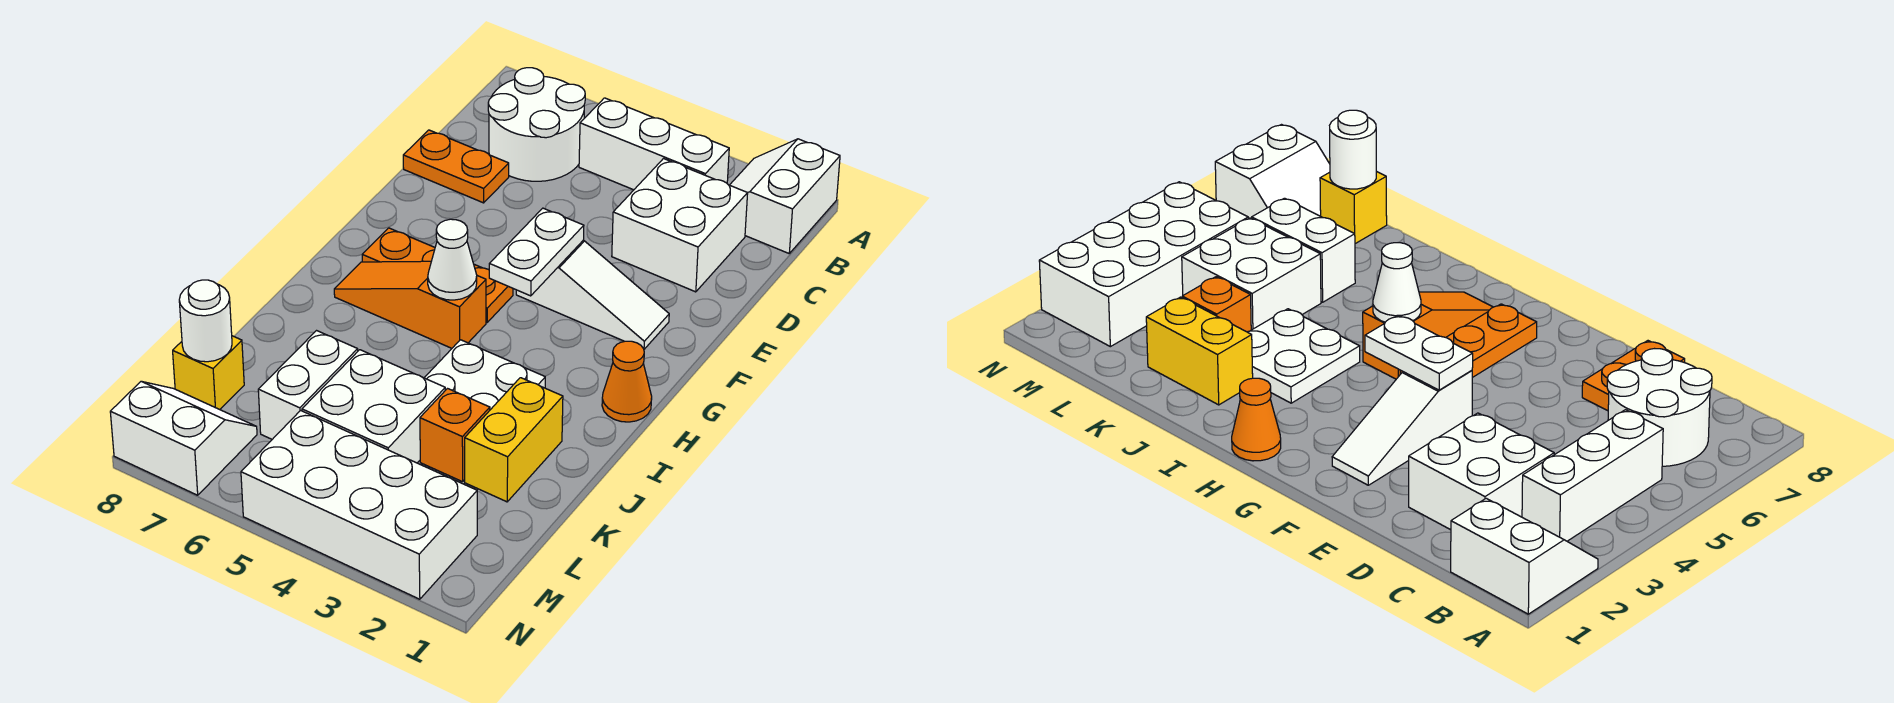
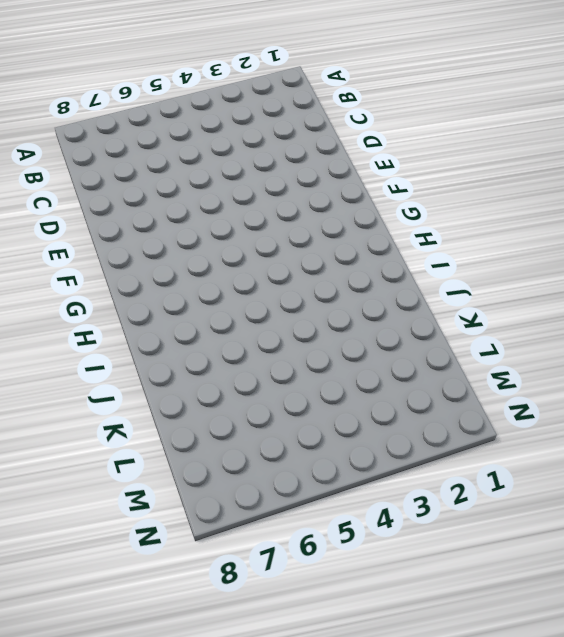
none -> white 2x2 slope [730,139,840,253]
none -> white 1x3 brick [579,98,729,190]
none -> white 2x2 round brick [488,68,585,181]

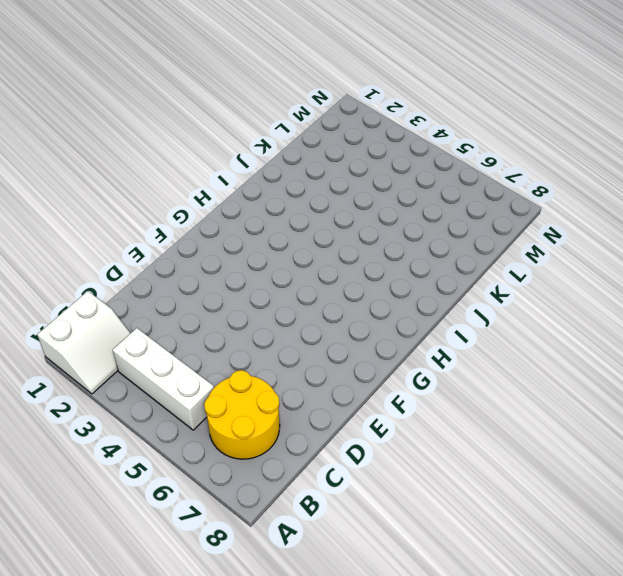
yellow 2x2 round brick [204,370,280,459] -> white 2x2 round brick [488,68,585,181]
none -> white 2x2 brick [612,159,748,292]
none -> orange 1x2 plate [403,130,509,203]
none -> white 1x3 slope [516,241,669,349]

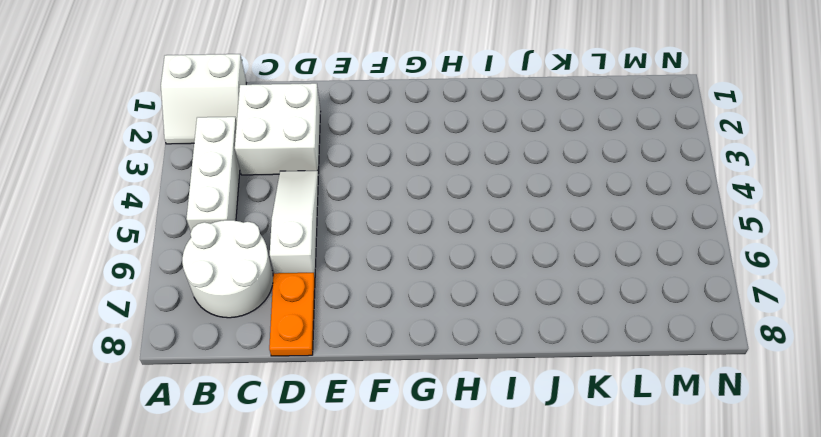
white 1x3 slope [270,171,318,277] -> white 1x3 slope moved to [516,241,669,349]
none -> orange 1x3 plate [362,228,513,323]
none -> orange 1x1 cone [602,341,652,422]
none -> orange 1x3 slope [334,261,486,348]

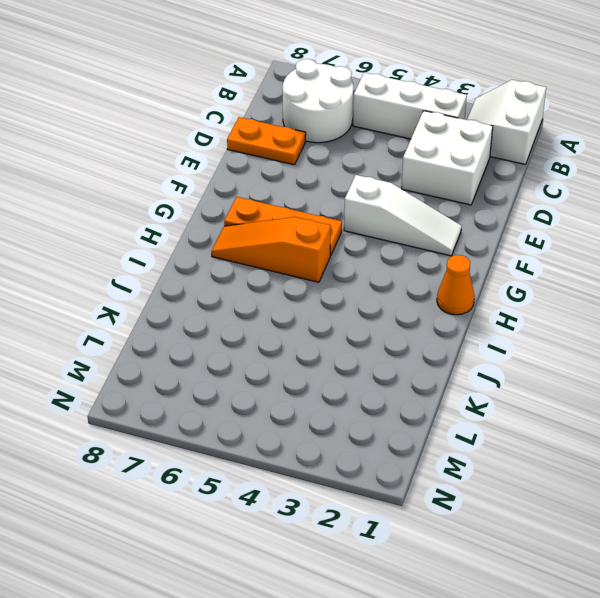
none -> white 2x2 plate [424,340,545,410]
none -> yellow 1x2 brick [465,378,563,502]
none -> orange 1x1 brick [420,389,490,482]

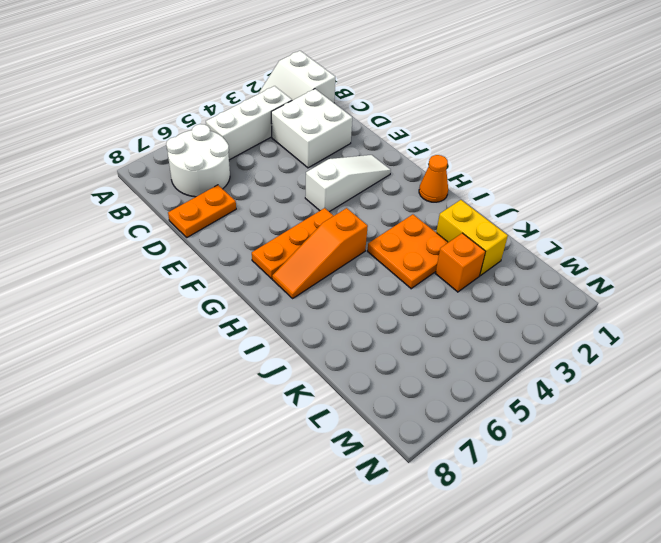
orange 2x2 plate [367,214,448,289] -> white 2x2 plate [424,340,545,410]
none -> white 2x2 brick [302,350,445,463]
none -> white 1x2 brick [258,331,358,439]
none -> yellow 1x1 brick [173,336,244,410]

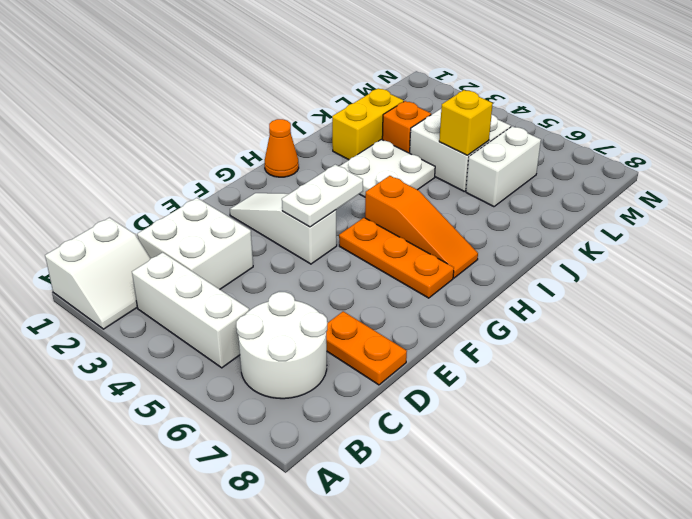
yellow 1x1 brick [439,90,493,155] -> yellow 1x1 brick moved to [173,336,244,410]
none -> white 2x4 brick [241,411,477,599]
none -> white 2x2 slope [110,381,257,495]
none -> white 1x1 cone [428,219,477,300]

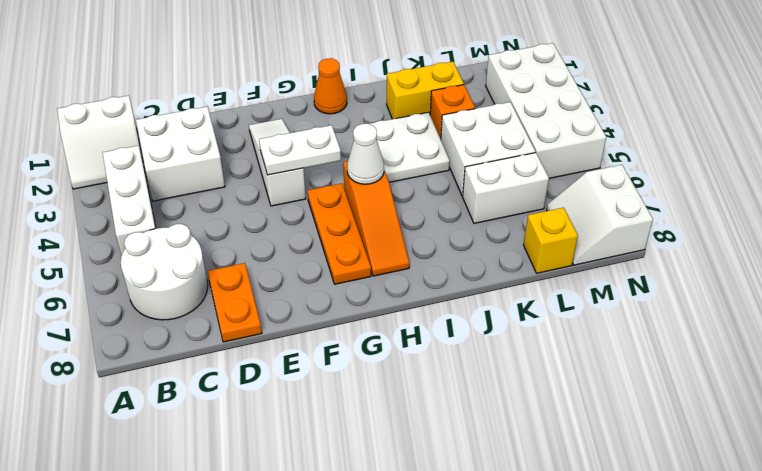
none -> white 1x1 round brick [179,280,232,362]

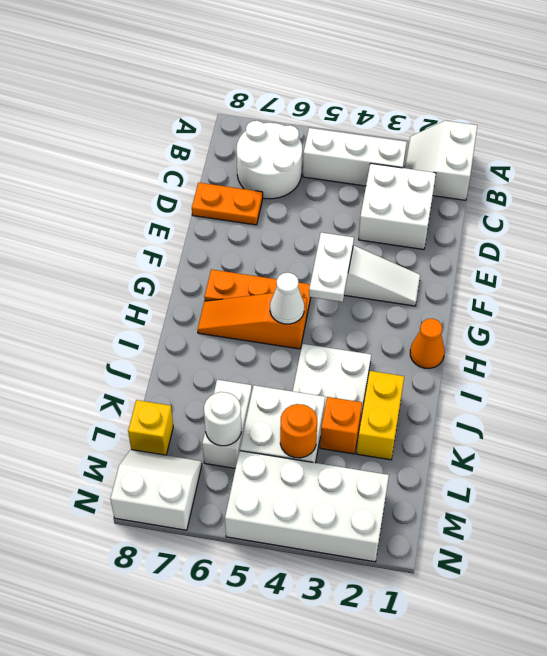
orange 1x1 round brick [280,404,317,458] -> none
white 1x1 round brick [204,392,241,446] -> white 1x1 round brick moved to [179,280,232,362]

